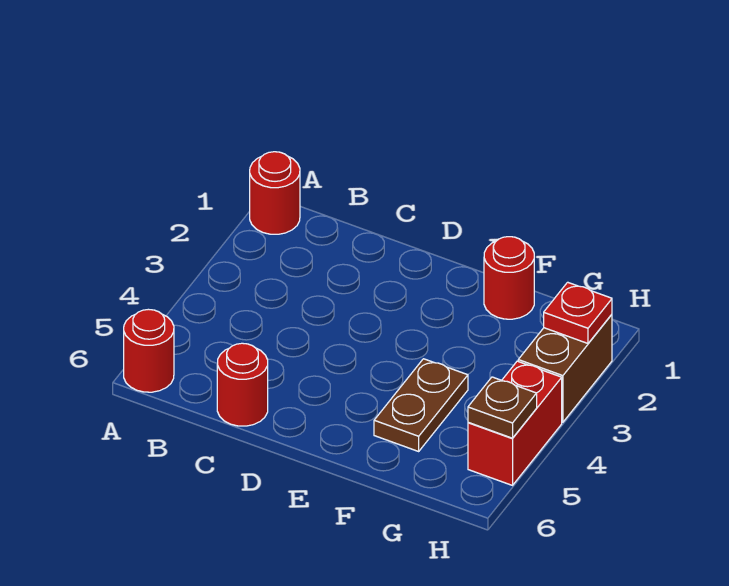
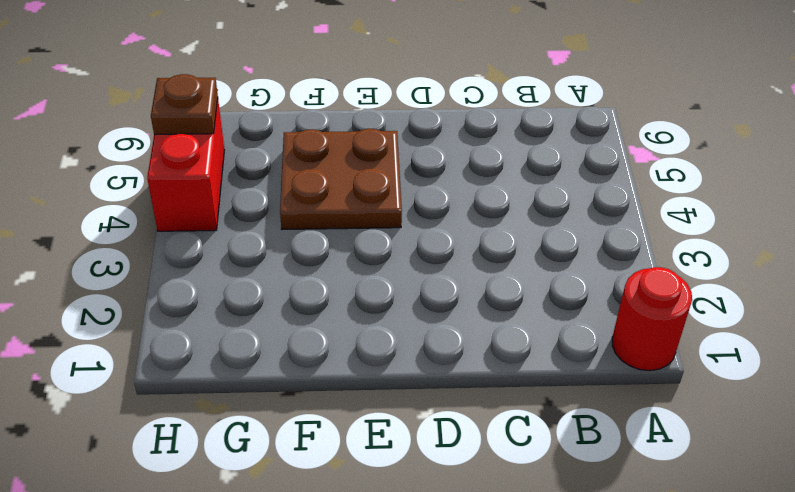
brown 2x2 plate [280,129,402,230] -> brown 1x2 plate [374,359,468,451]
none -> red 1x1 round brick [124,309,174,392]
none -> red 1x1 round brick [217,343,268,426]

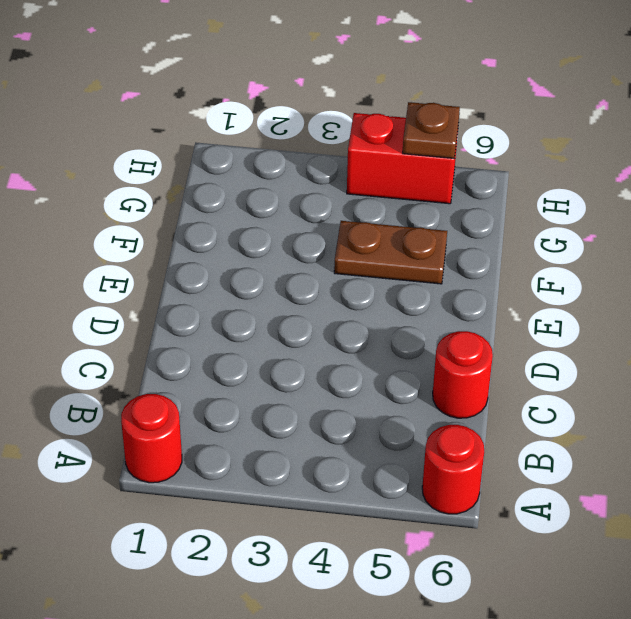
none -> red 1x1 round brick [484,237,534,319]
none -> brown 1x2 brick [518,315,612,422]

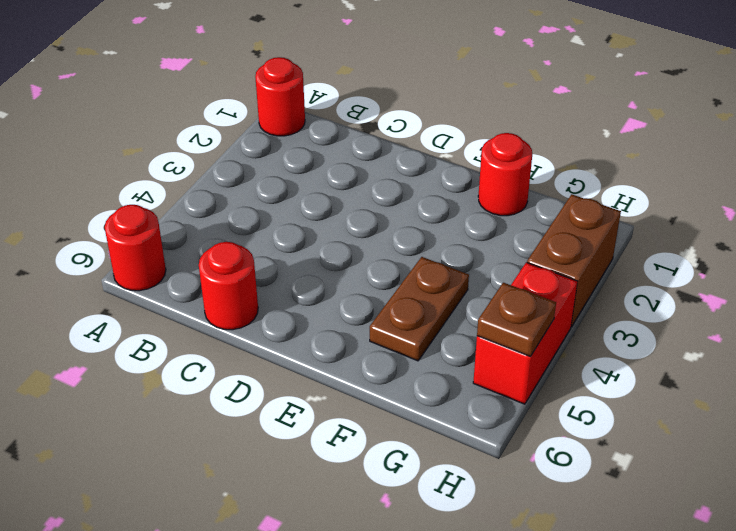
none -> red 1x1 plate [544,282,612,343]

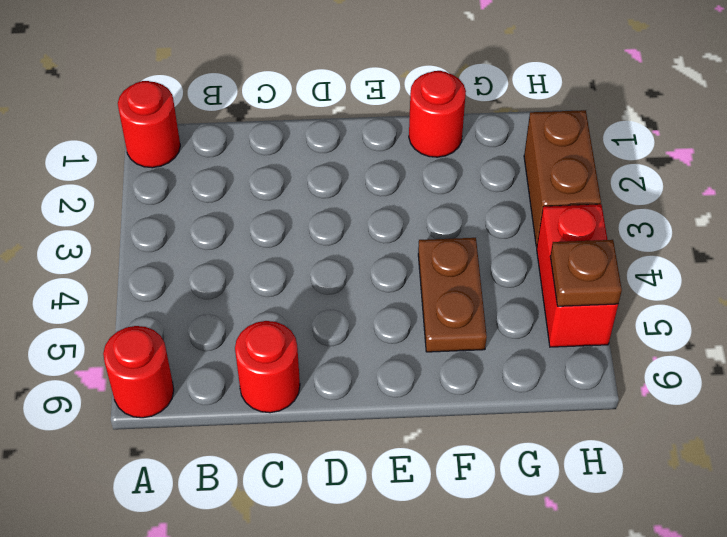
none -> red 1x1 plate [544,282,612,343]

